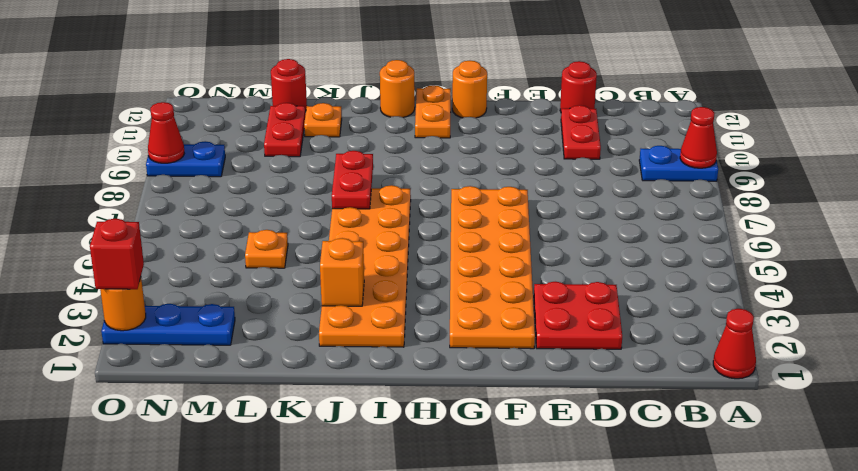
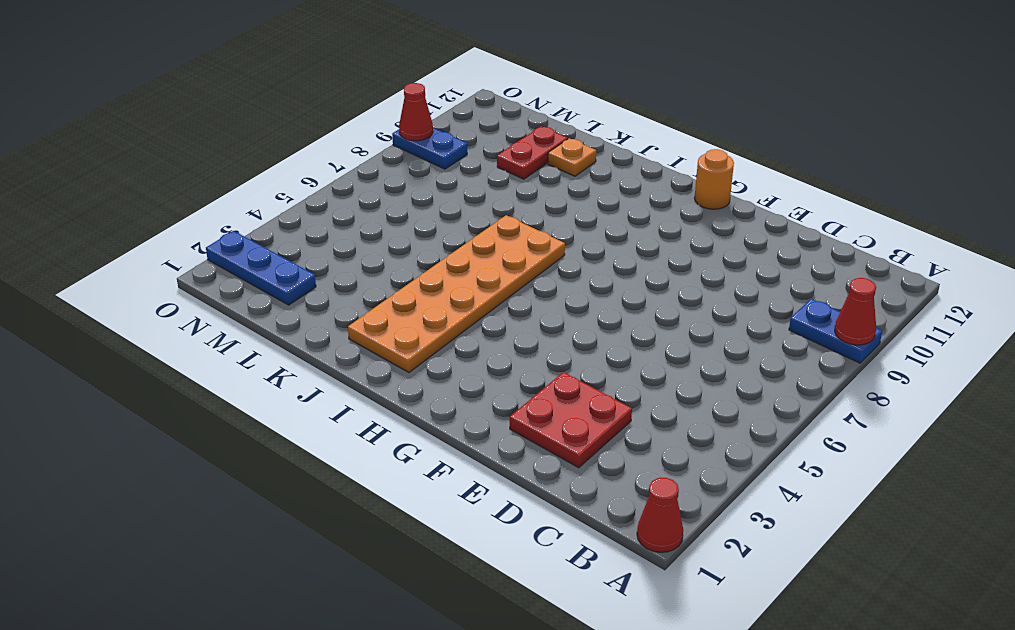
none -> red 1x2 plate [561,105,601,159]
none -> red 1x1 round brick [560,61,597,111]
none -> orange 2x6 plate [450,186,535,349]

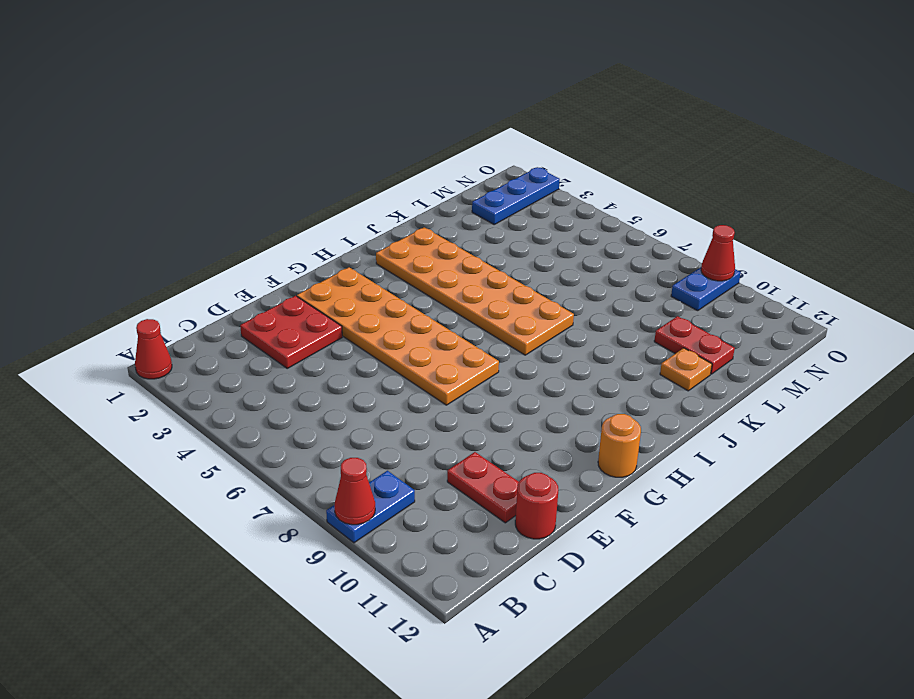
none -> orange 1x2 plate [415,85,451,138]
none -> orange 1x1 round brick [380,60,415,117]
none -> orange 1x1 plate [245,230,288,268]

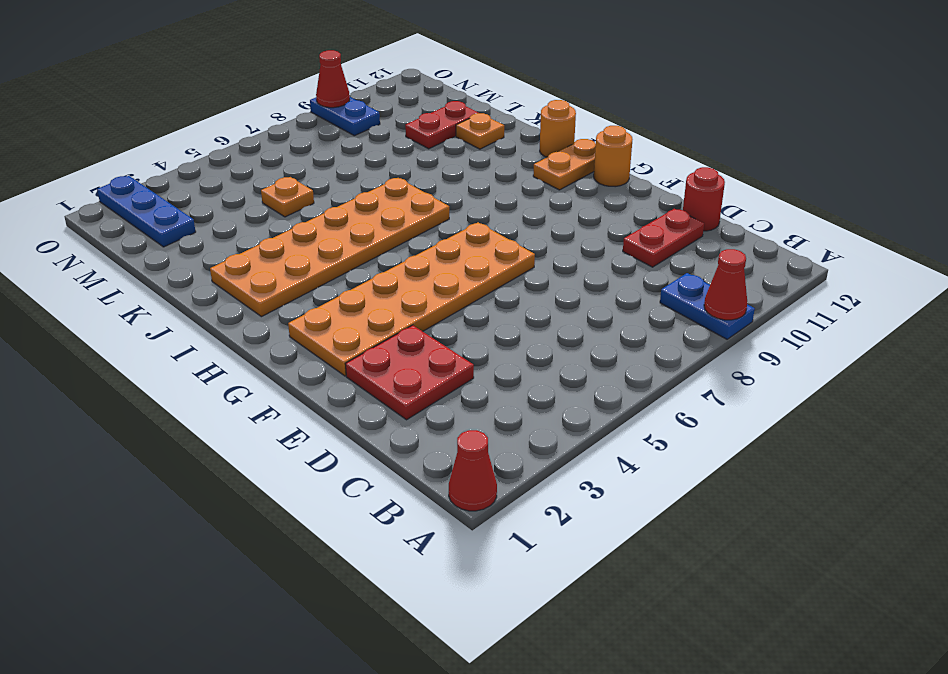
none -> red 1x1 round brick [271,59,307,111]
none -> orange 1x1 brick [320,238,364,306]
none -> red 1x2 plate [332,151,373,209]

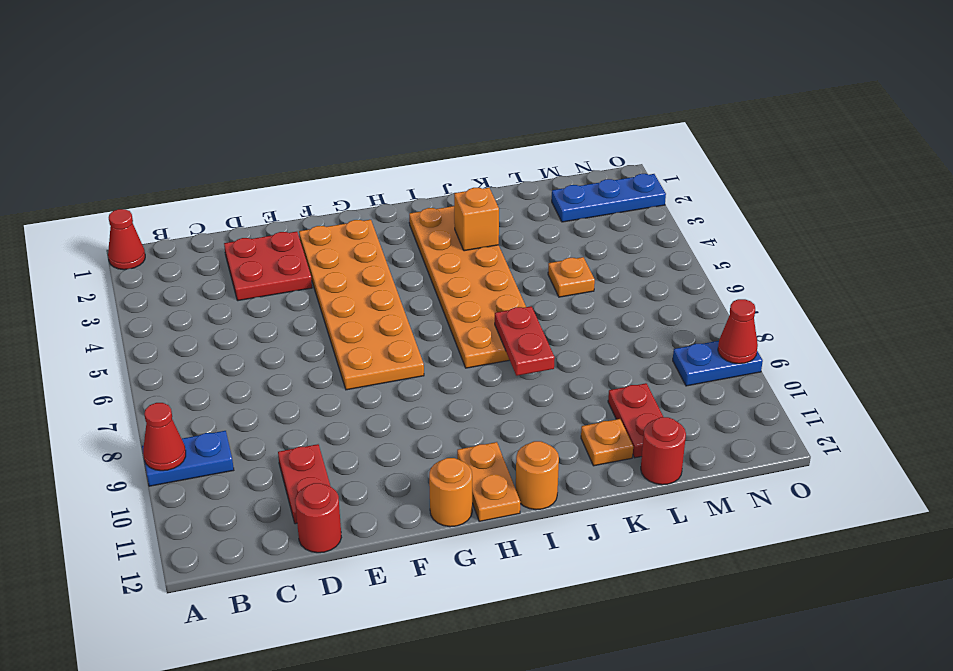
none -> orange 1x1 round brick [100,278,146,331]
none -> red 1x1 brick [90,219,144,289]

